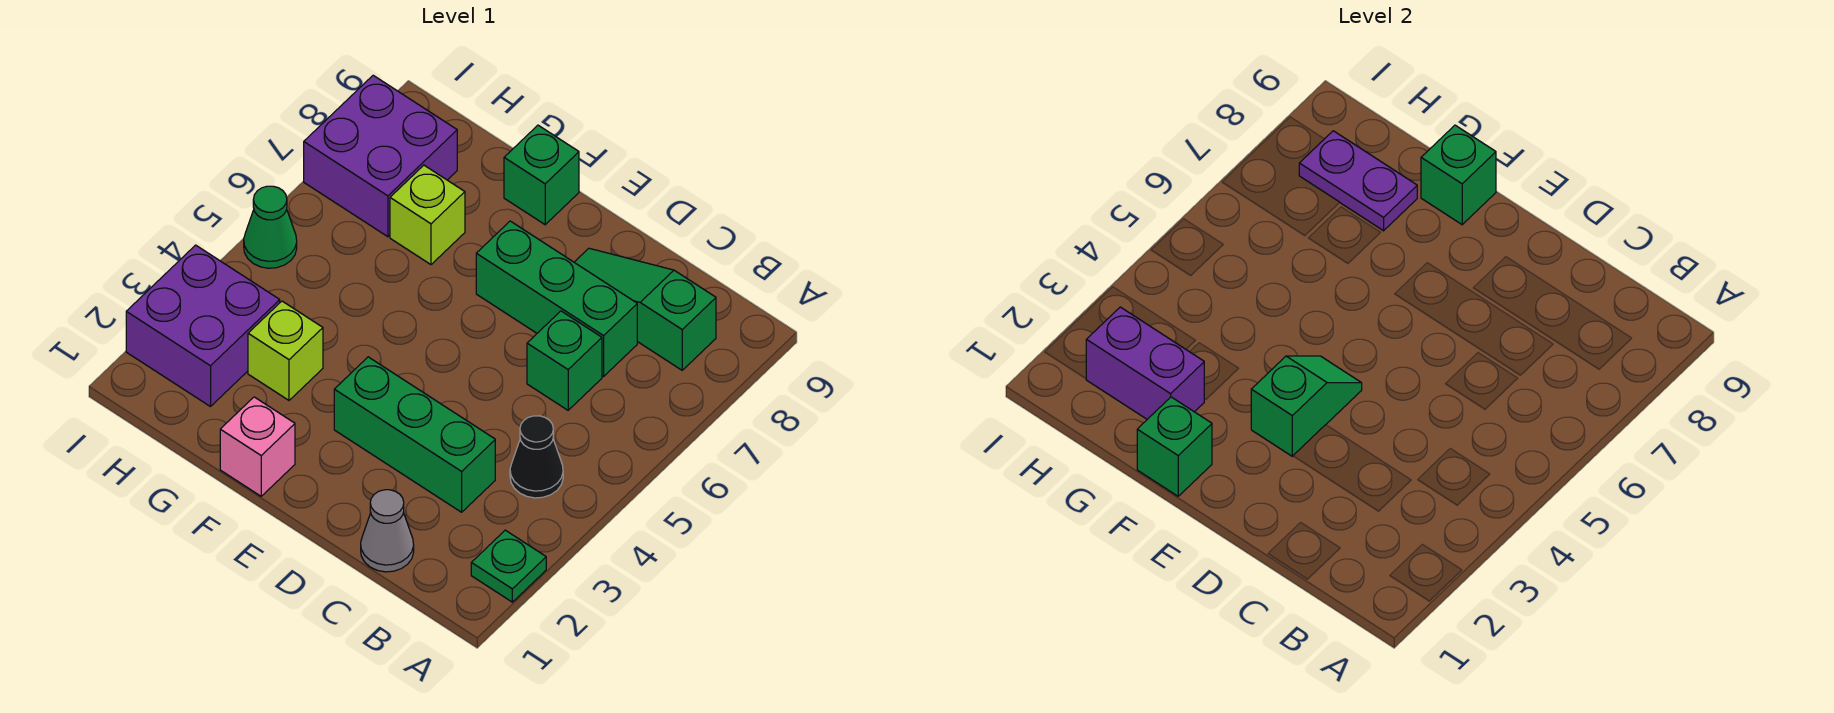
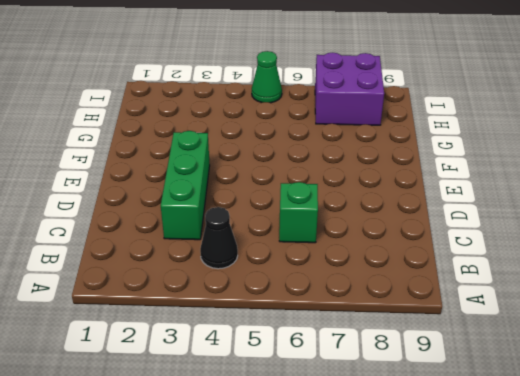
none -> green 1x1 plate [471,530,546,602]
none -> green 1x3 slope [574,248,716,370]
none -> grey 1x1 cone [361,490,414,572]

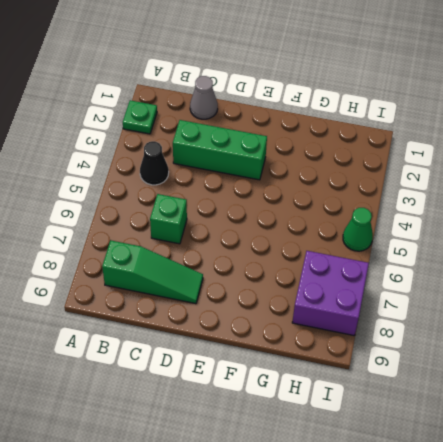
none -> green 1x3 brick [476,221,637,376]
none -> pink 1x1 brick [220,397,295,496]
none -> green 1x1 brick [504,125,579,225]

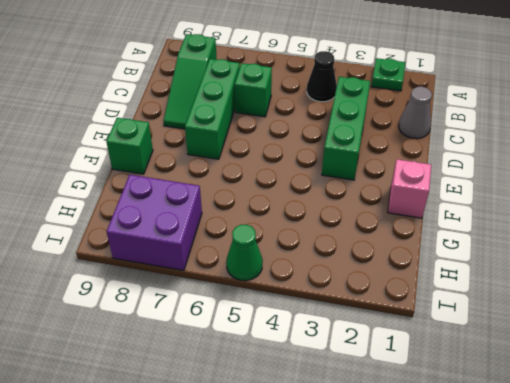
none -> lime 1x1 brick [248,301,323,400]
none -> lime 1x1 brick [390,165,465,265]
none -> purple 2x2 brick [126,245,280,407]

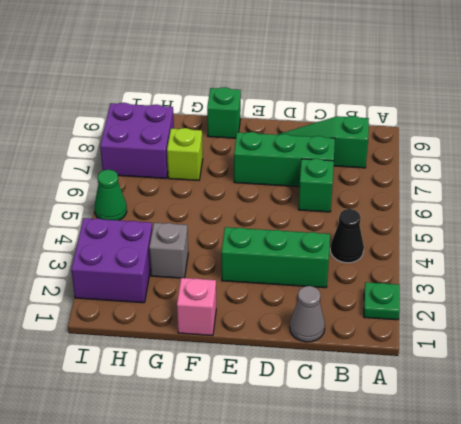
grey 1x1 brick [149,223,188,278] -> lime 1x1 brick [248,301,323,400]
none -> green 1x2 slope [1251,356,1362,456]
none -> green 1x1 brick [1137,397,1212,496]
none -> green 1x1 brick [1421,125,1496,225]

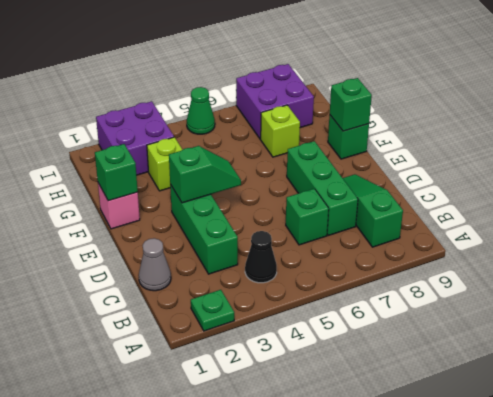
none -> purple 1x2 brick [1086,307,1204,419]
none -> purple 1x2 plate [1299,131,1417,231]

